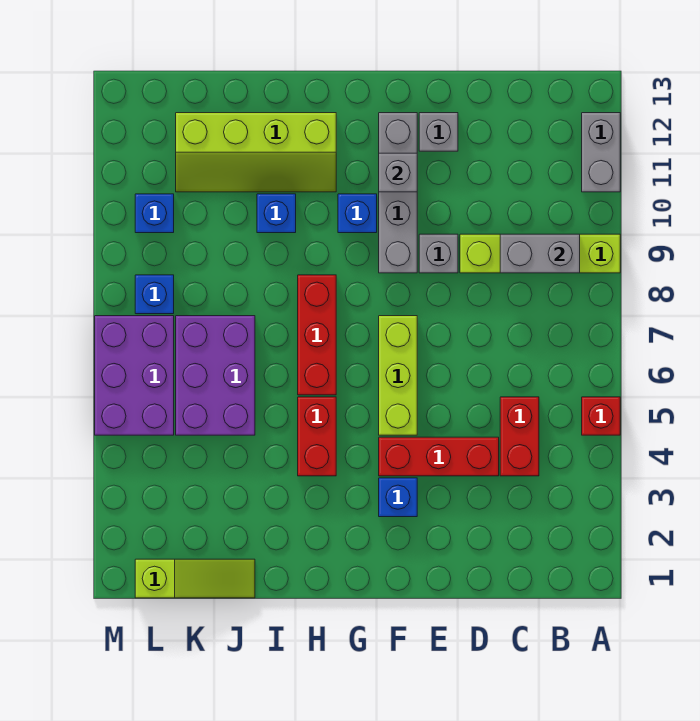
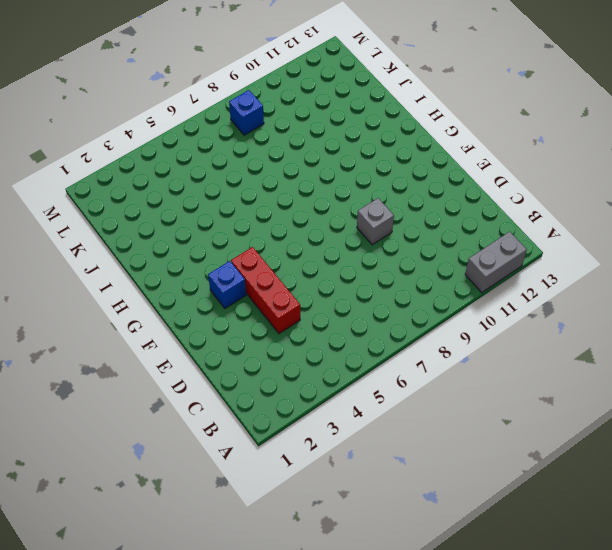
none -> red 1x1 brick [582,397,620,435]
none -> lime 1x4 brick [460,234,620,273]
none -> red 1x2 brick [500,397,539,476]

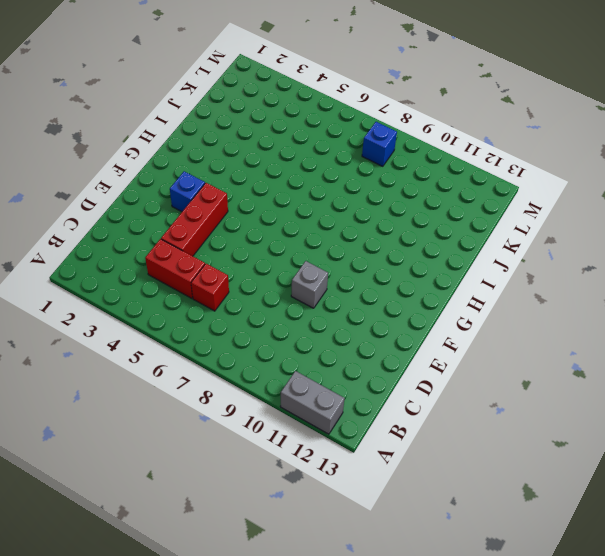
red 1x1 brick [191,264,229,311] -> red 1x1 brick moved to [582,397,620,435]
none -> lime 1x4 brick [460,234,620,273]
none -> grey 1x1 brick [419,113,458,151]
none -> lime 1x3 brick [379,316,417,435]

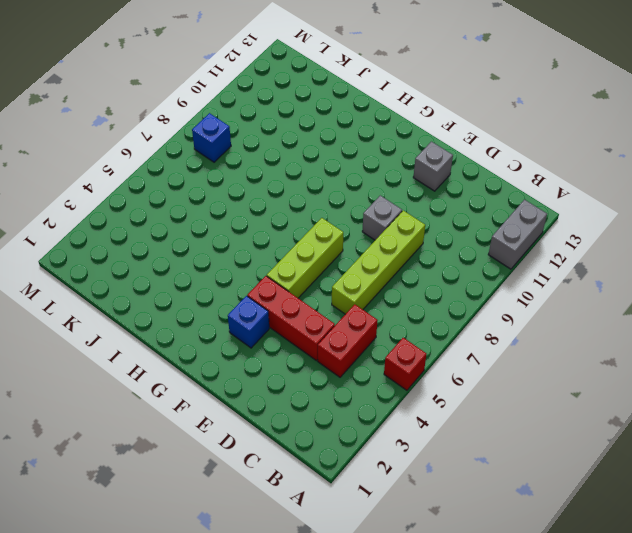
lime 1x4 brick [332,210,425,314] -> lime 1x4 brick turned to [460,234,620,273]
none -> grey 1x4 brick [379,113,417,273]
none -> blue 1x1 brick [338,194,377,233]
none -> red 1x2 brick [298,397,336,476]

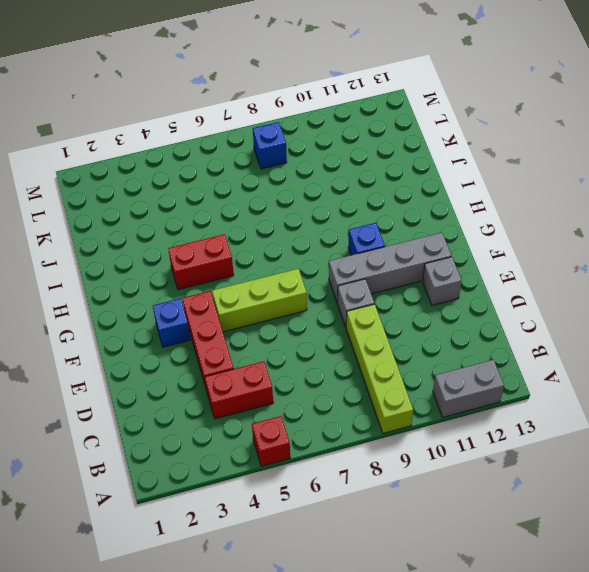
none -> red 1x3 brick [298,275,336,395]
none -> lime 2x4 slope [176,113,336,192]
none -> blue 1x1 brick [257,194,296,233]

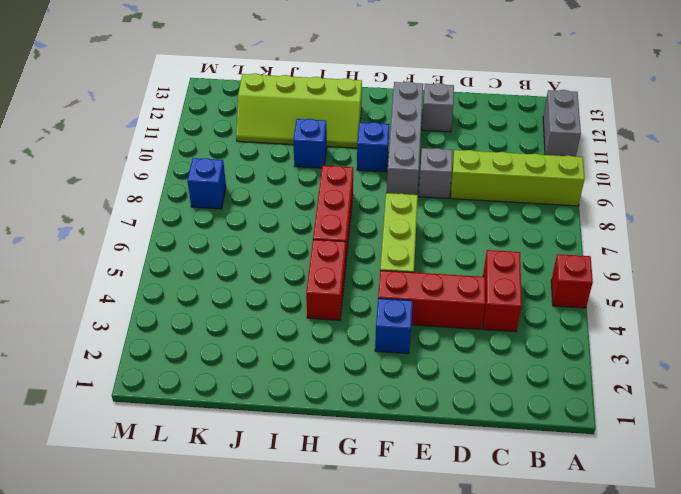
none -> lime 1x3 slope [135,559,255,598]
none -> purple 2x3 brick [176,316,255,435]
none -> purple 2x3 brick [95,316,174,435]

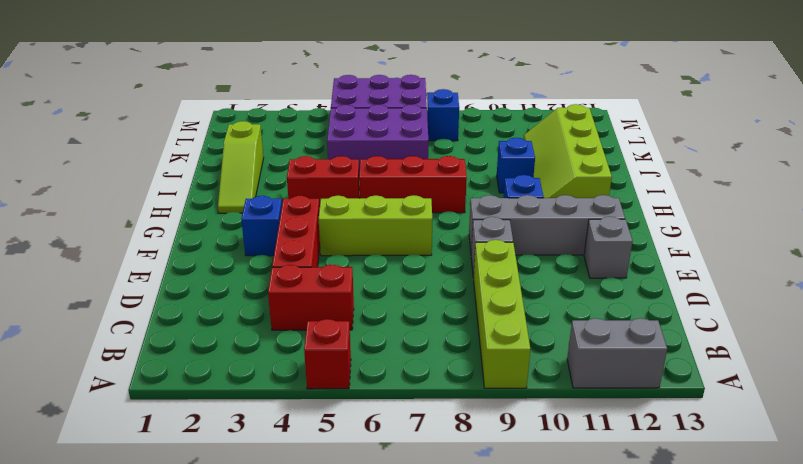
lime 1x3 slope [218,121,264,213] -> lime 1x3 slope moved to [135,559,255,598]
none -> blue 1x1 brick [135,194,174,233]
none -> grey 1x2 brick [500,234,580,273]
none -> grey 1x1 brick [379,153,417,192]

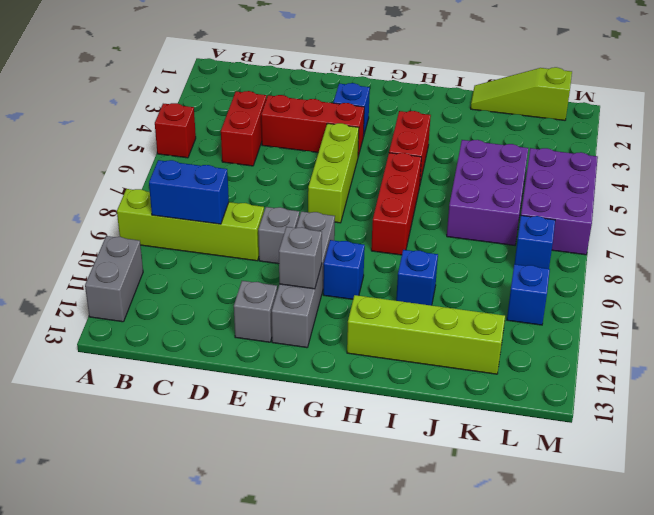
blue 1x2 brick [149,160,229,224] -> grey 1x2 brick [500,234,580,273]

